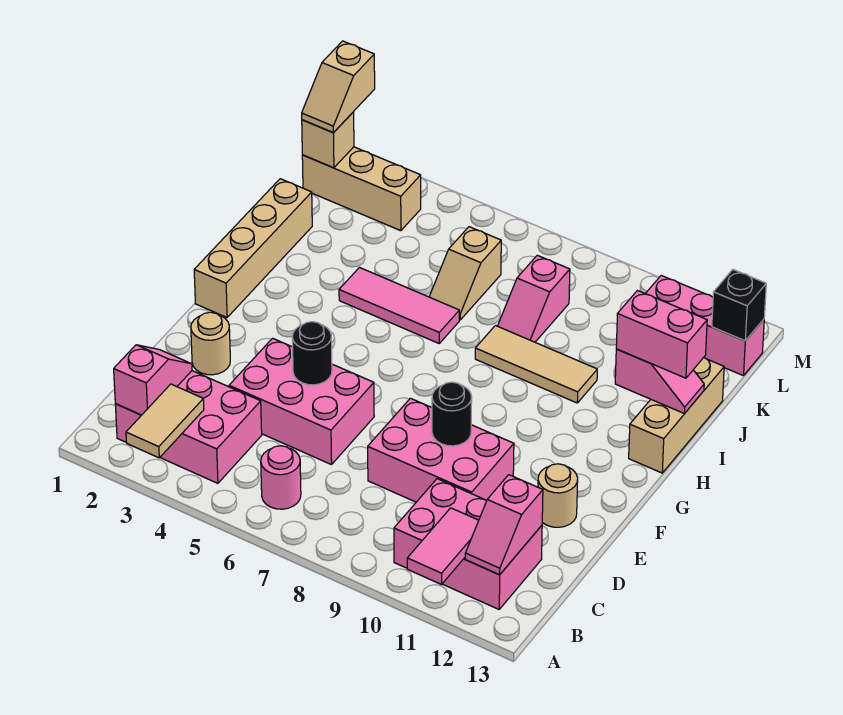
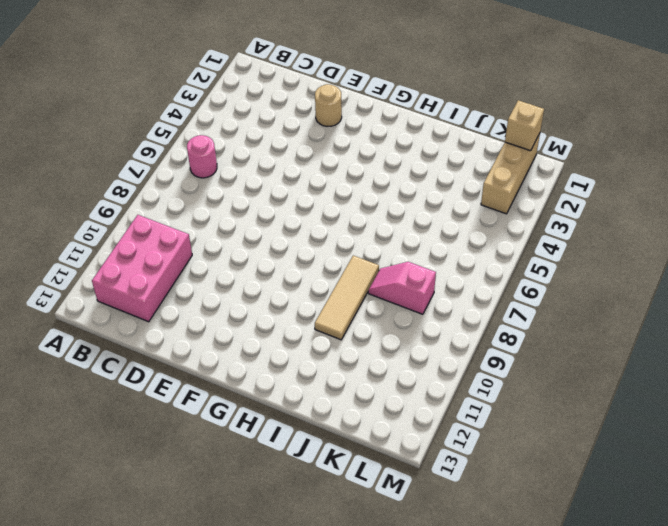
none -> pink 2x3 brick [115,371,262,483]
none -> pink 2x3 brick [229,338,374,465]
none -> pink 2x3 brick [368,398,514,502]

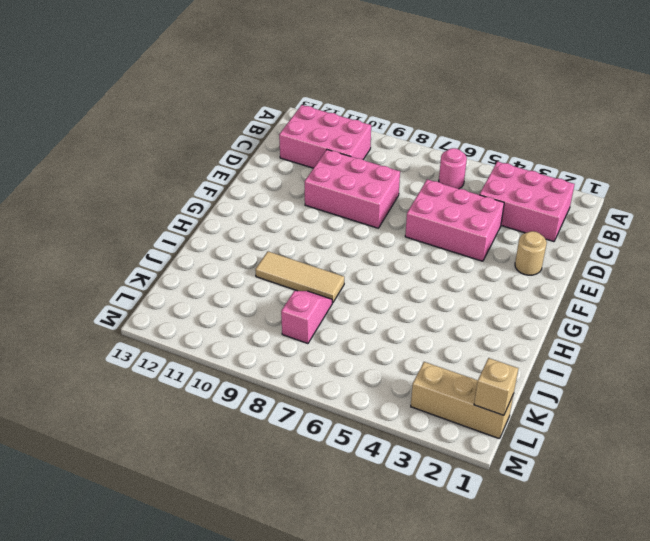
none -> tan 1x1 round brick [538,464,578,527]
none -> tan 1x4 brick [194,179,312,317]
none -> tan 1x3 brick [629,358,724,473]

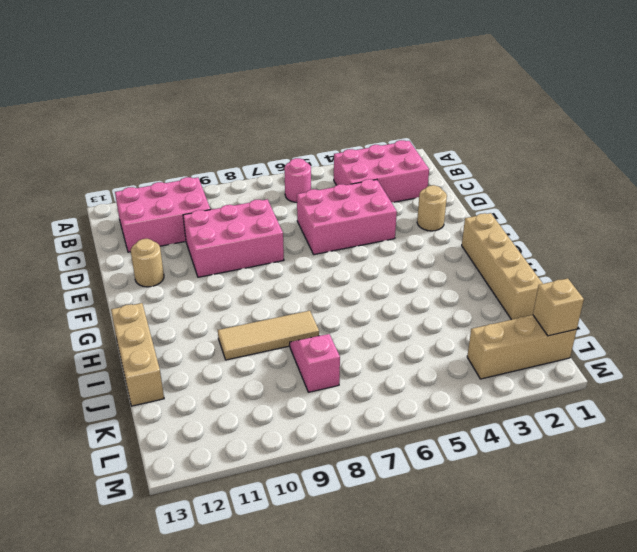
none -> pink 1x3 tile [339,268,459,343]
none -> tan 1x2 slope [429,227,501,320]
none -> pink 1x3 brick [645,276,764,376]

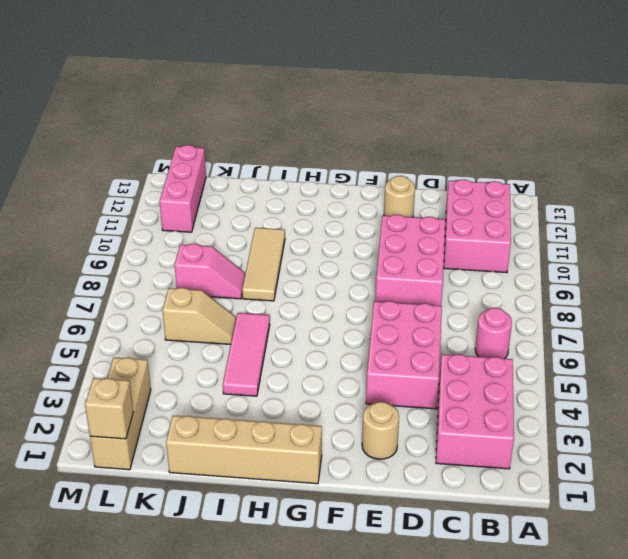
none -> tan 1x3 brick [629,358,724,473]
none -> tan 1x2 tile [126,384,204,458]
none -> pink 1x2 tile [407,508,479,585]

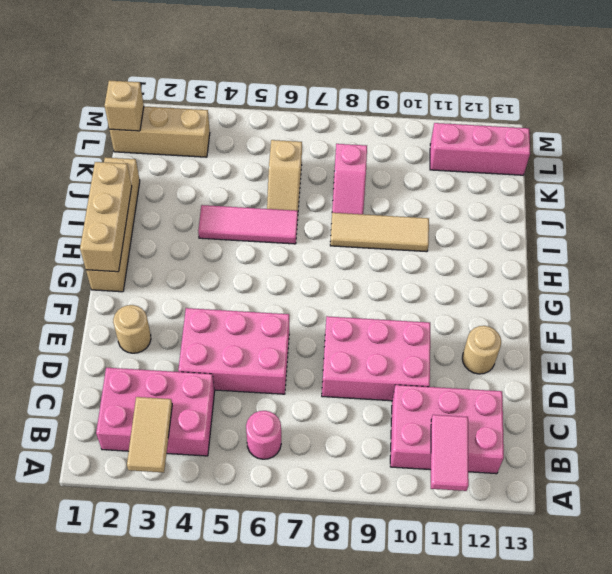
tan 1x3 brick [80,162,132,272] -> tan 1x3 brick moved to [629,358,724,473]
none -> pink 1x2 slope [114,345,192,415]
none -> pink 1x2 slope [465,475,543,575]
none -> black 1x1 round brick [292,322,332,385]

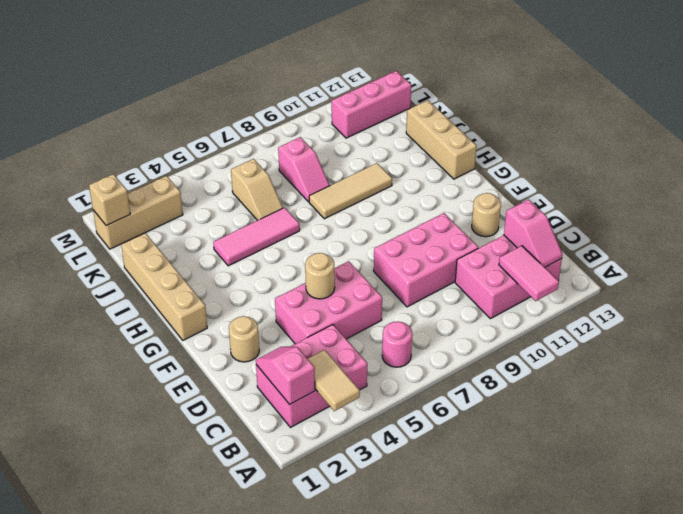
tan 1x1 round brick [305,253,335,299] -> black 1x1 round brick [292,322,332,385]
none -> black 1x1 round brick [432,382,472,446]
none -> pink 1x2 slope [615,349,704,414]
none -> black 1x1 brick [712,270,766,341]

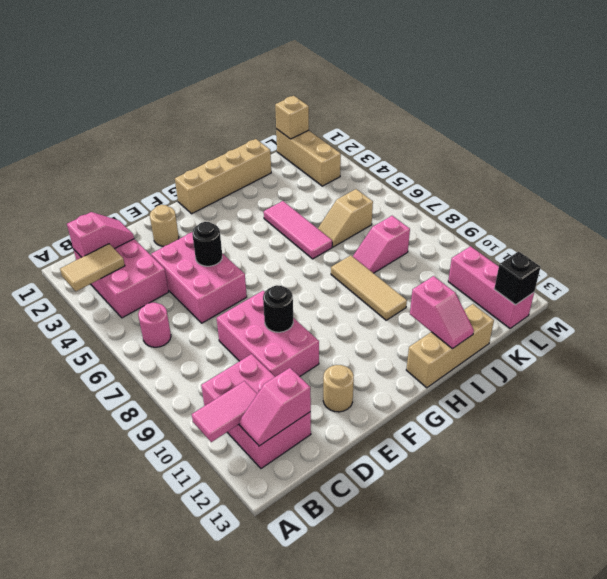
none -> pink 1x2 brick [616,291,707,378]
none -> tan 1x2 slope [302,41,375,133]

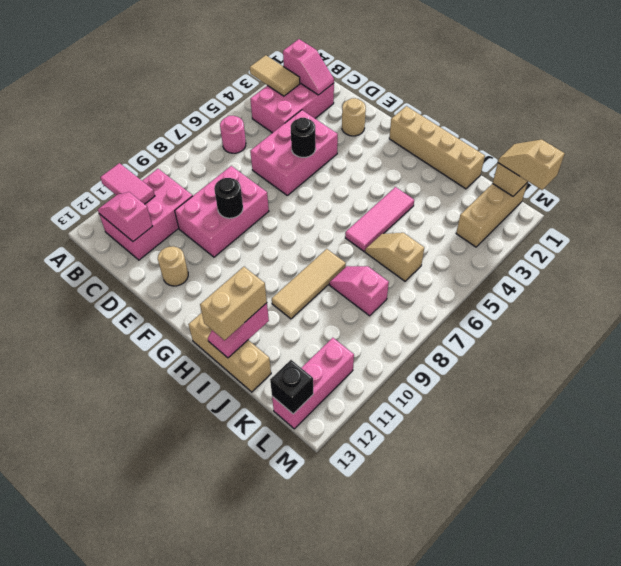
tan 1x2 brick [200,267,267,340] -> pink 1x2 brick [616,291,707,378]

